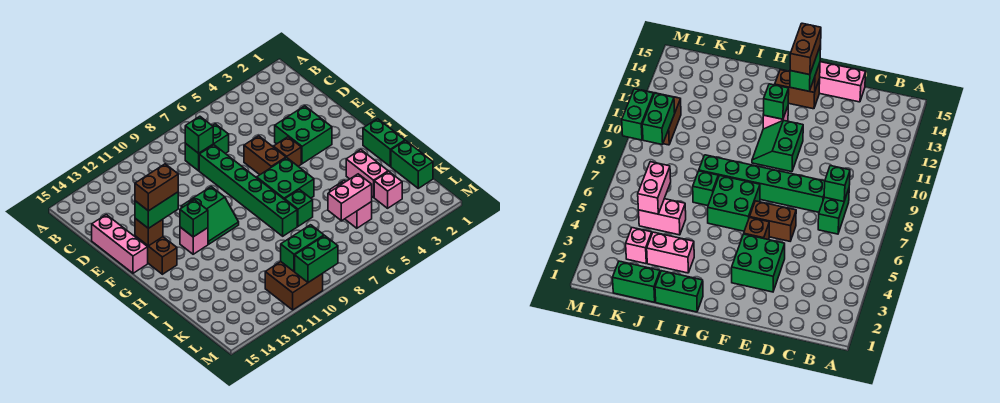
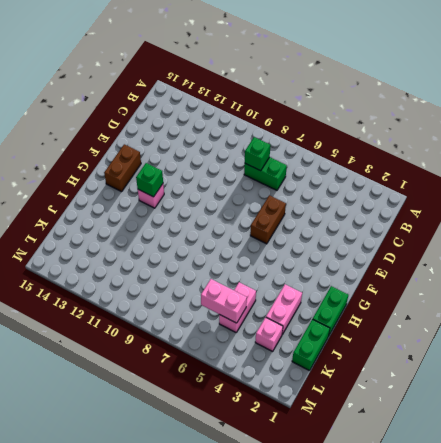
none -> green 1x6 brick [199,145,297,236]
none -> pink 1x3 brick [92,215,148,273]
none -> green 2x2 brick [275,106,332,164]

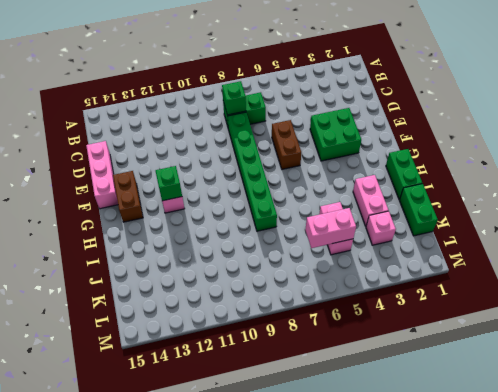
none -> brown 1x1 brick [273,137,301,166]
none -> green 2x2 slope [181,187,239,244]
none -> green 2x2 brick [257,158,314,200]

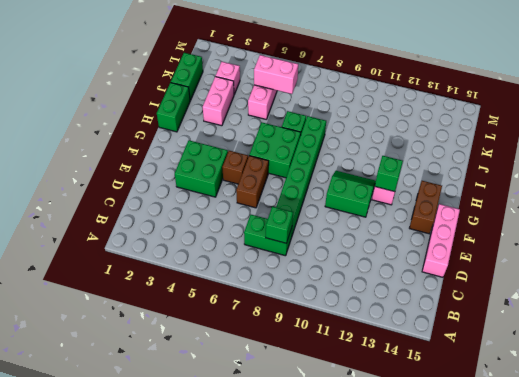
none -> brown 2x2 brick [265,262,323,310]
none -> brown 1x1 brick [135,219,163,246]
none -> green 1x2 brick [281,225,324,271]

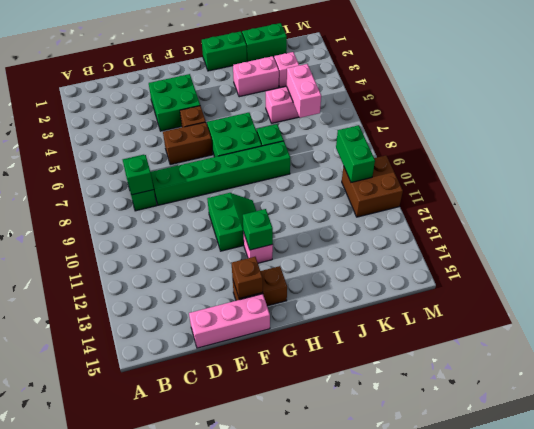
none -> green 1x2 brick [295,236,338,282]
none -> green 1x2 brick [135,192,178,228]
none -> brown 1x2 brick [135,164,178,211]

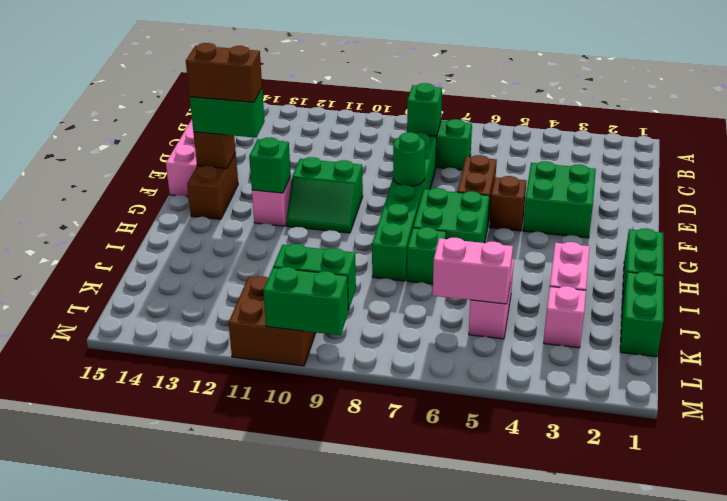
green 1x1 round brick [393,132,425,186] -> none

